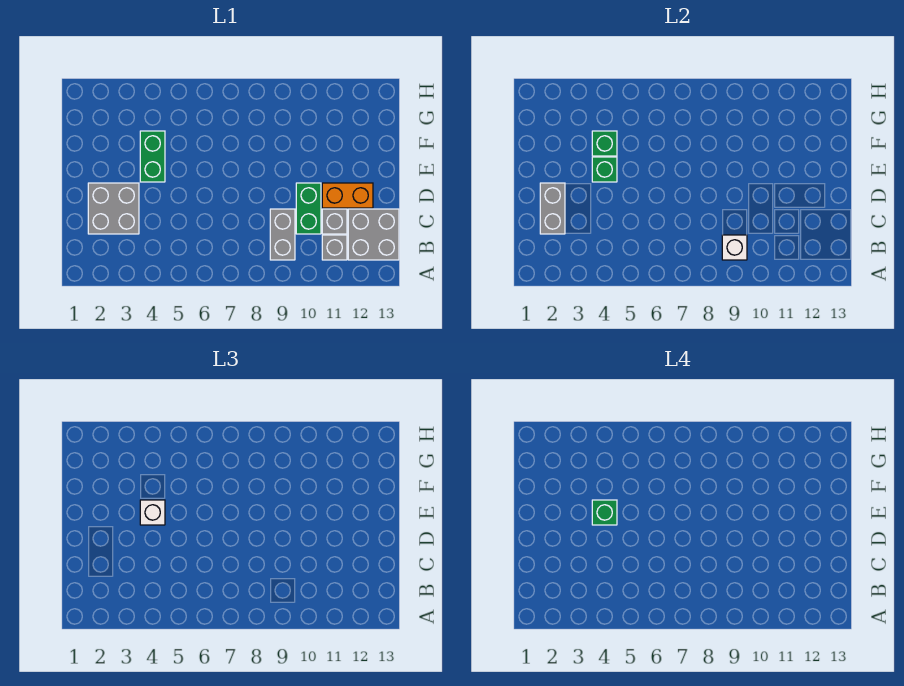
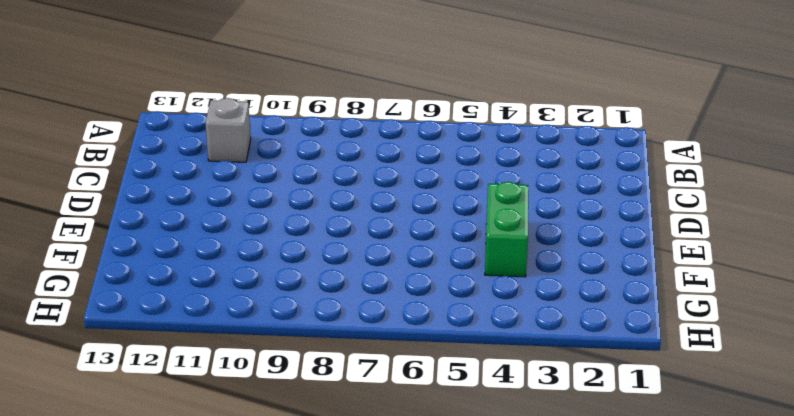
none -> grey 1x2 brick [270,209,295,260]
none -> grey 2x2 brick [348,209,399,260]
none -> grey 2x2 brick [88,183,139,234]

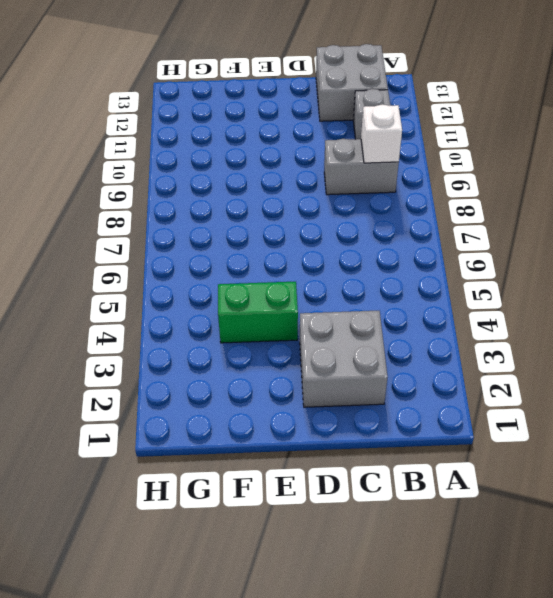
none -> green 1x2 brick [296,183,321,234]
none -> grey 1x1 brick [322,209,347,234]
none -> orange 1x2 brick [322,183,373,208]

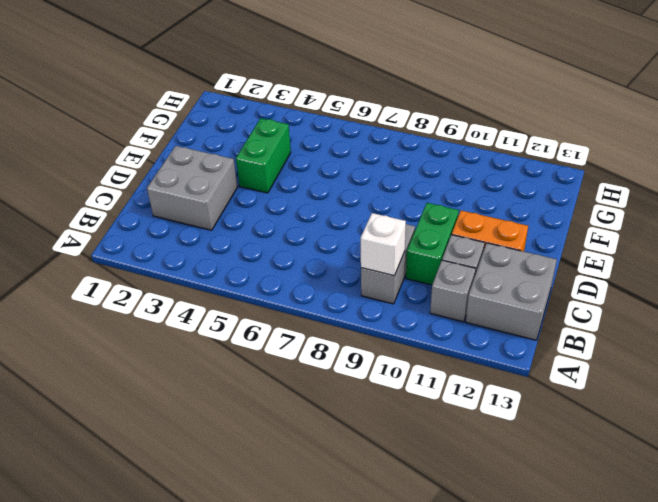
none -> grey 1x2 brick [540,183,565,234]
none -> green 1x1 brick [592,157,617,182]
none -> green 1x1 brick [592,131,617,156]

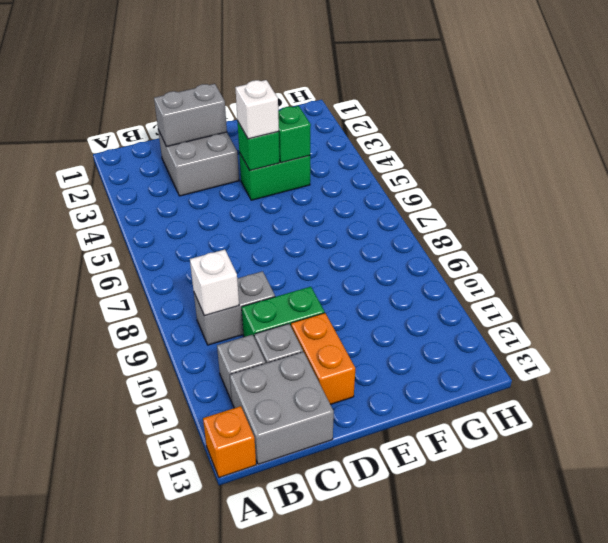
orange 1x1 brick [203,406,256,478] -> none
none -> green 1x1 brick [592,500,617,525]

